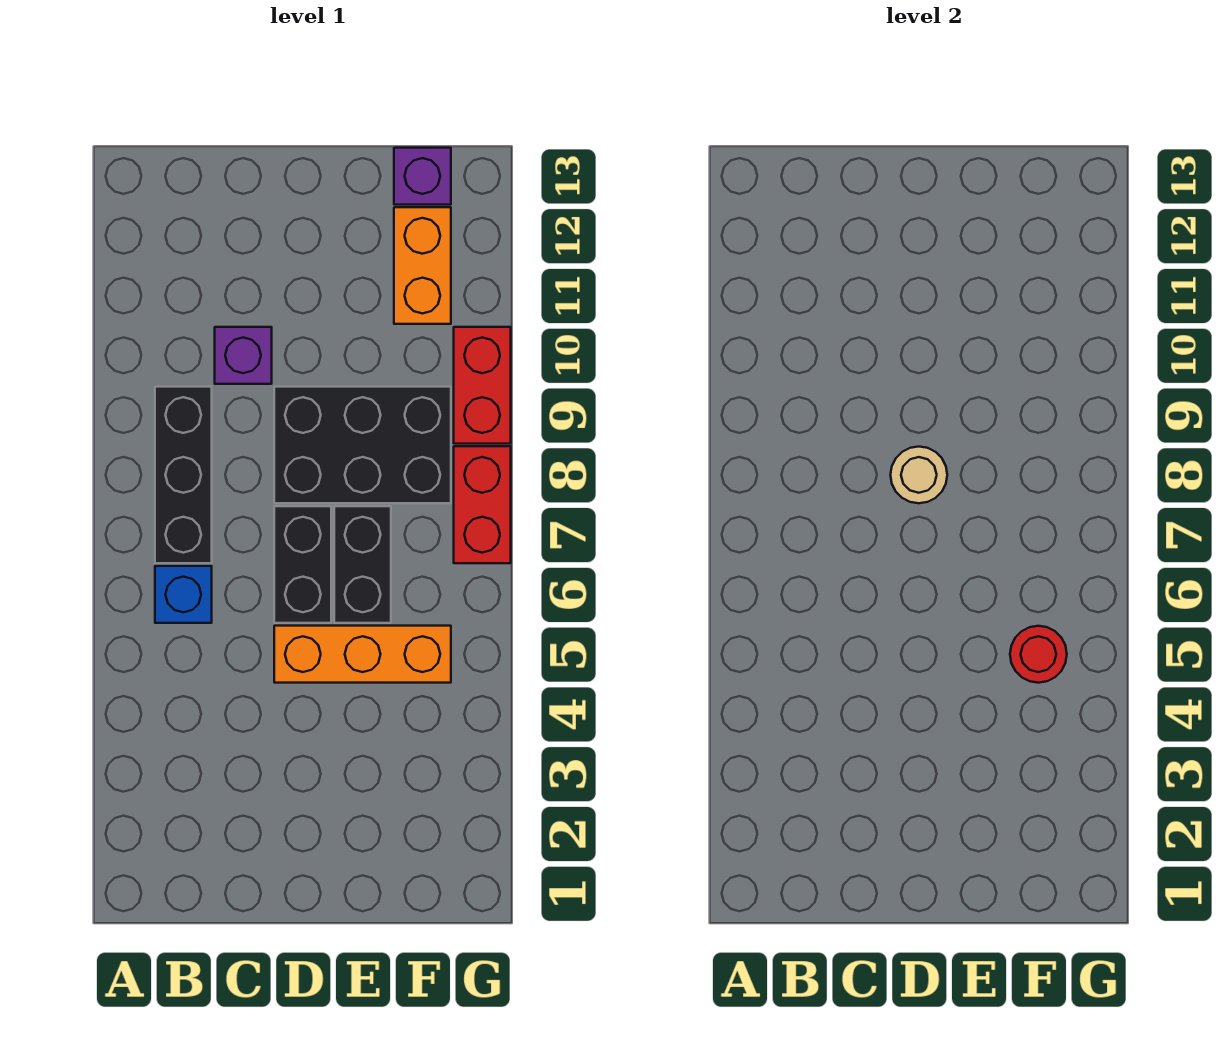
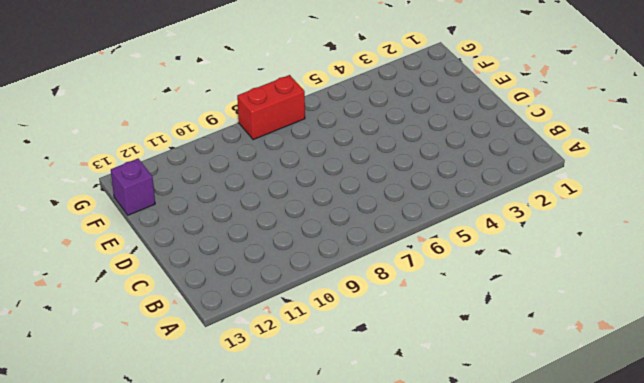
none -> blue 1x1 brick [155,566,212,623]
none -> black 1x3 brick [155,387,212,563]
none -> purple 1x1 brick [215,327,272,384]

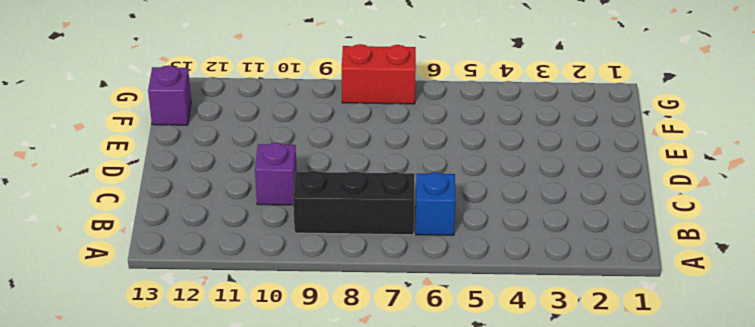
none -> orange 1x3 brick [274,626,451,683]
none -> black 1x2 brick [274,506,331,623]
none -> black 2x3 brick [274,387,451,503]

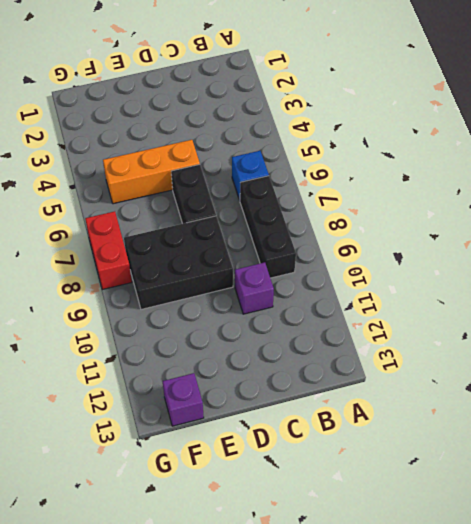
none -> black 1x2 brick [334,506,391,623]
none -> orange 1x2 brick [394,207,451,324]
none -> red 1x2 brick [454,327,511,444]

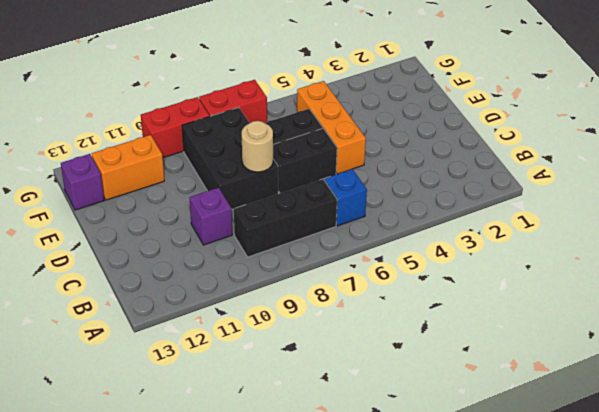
none -> red 1x1 round brick [1010,626,1067,683]

